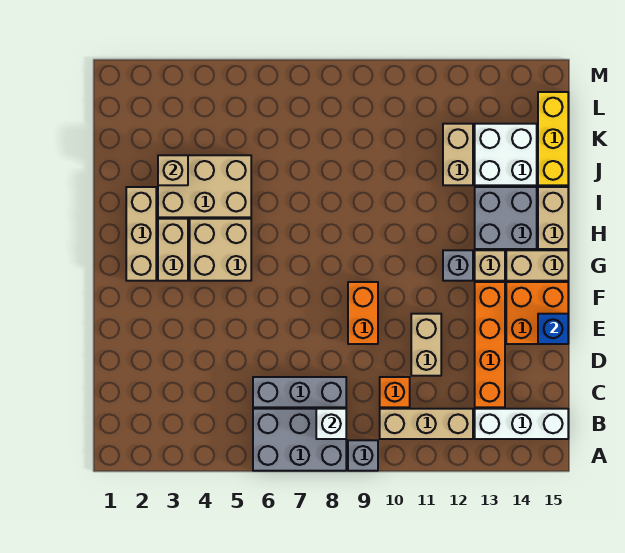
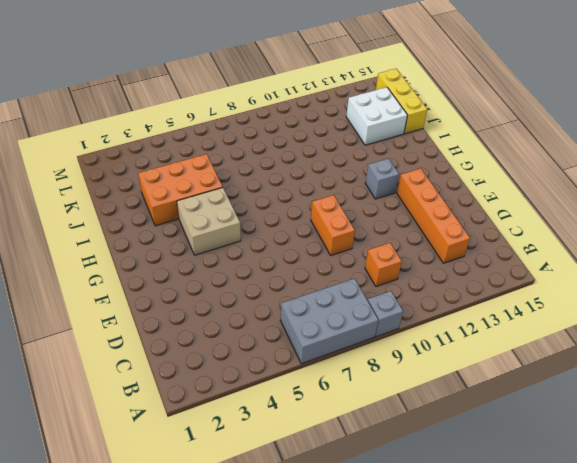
orange 2x3 brick [138,154,223,226] -> tan 2x3 brick [158,155,251,217]
none -> tan 1x3 brick [380,409,473,439]
none -> white 1x3 brick [475,409,568,439]
none -> grey 1x3 brick [253,377,346,407]

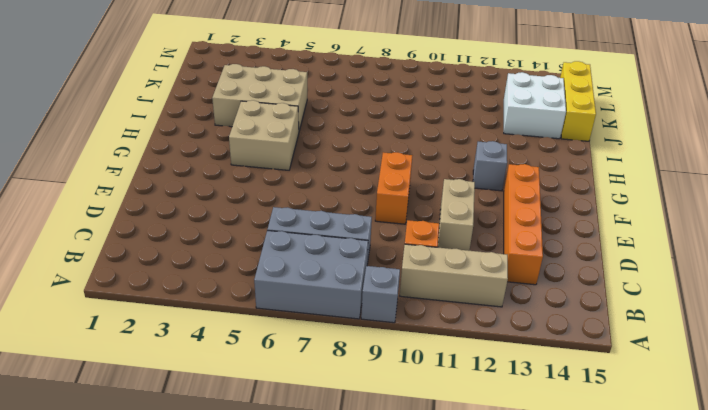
none -> white 1x3 brick [475,409,568,439]
none -> orange 2x2 brick [506,282,568,344]
none -> tan 1x3 brick [126,187,156,281]

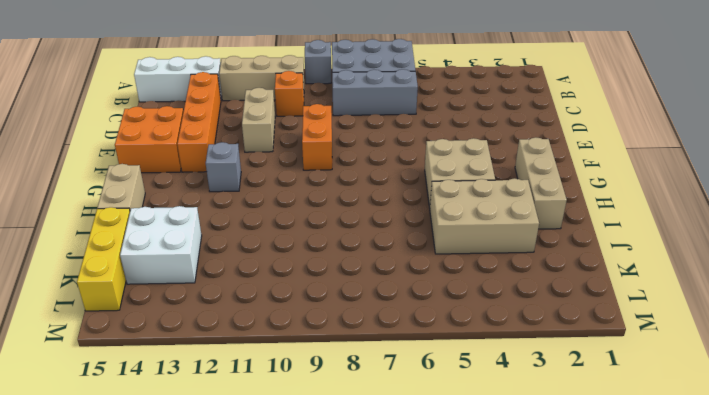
none -> tan 1x2 brick [158,219,188,281]
none -> tan 1x1 brick [475,250,505,281]
none -> tan 1x2 brick [506,250,568,281]

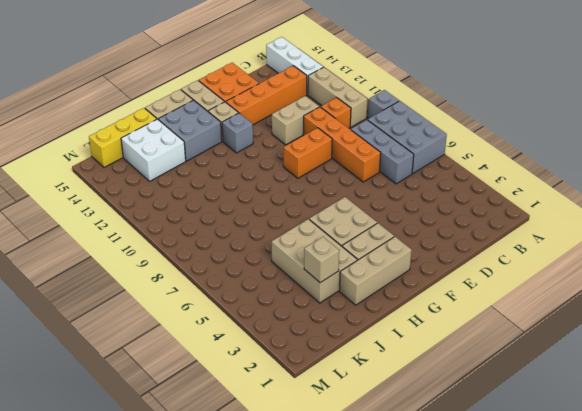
orange 1x4 brick [303,107,381,182] -> none
none -> tan 1x2 brick [443,124,473,185]
none -> white 1x1 brick [316,409,346,439]
none -> blue 1x1 brick [538,314,568,344]

